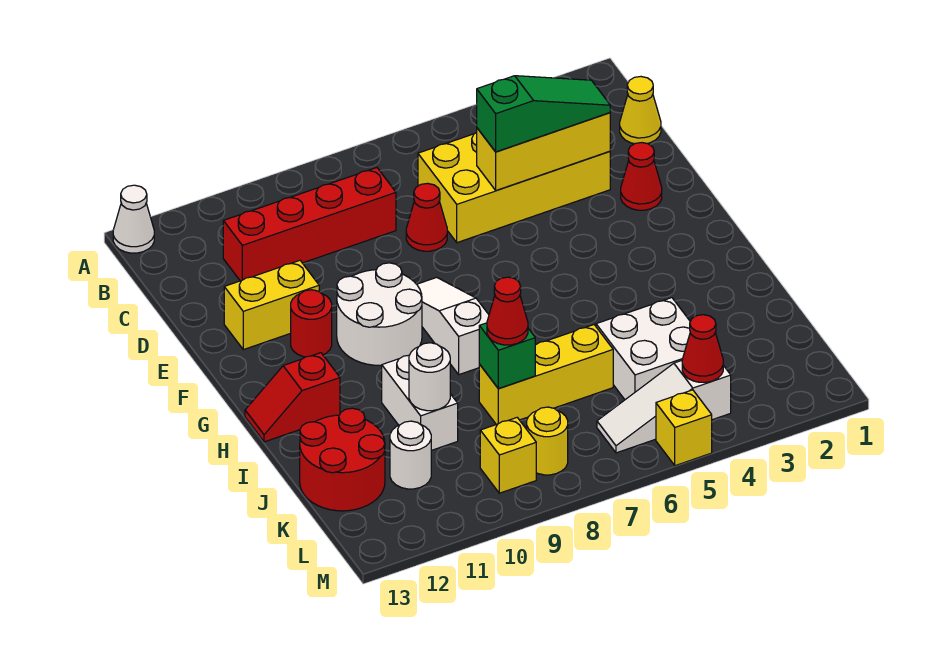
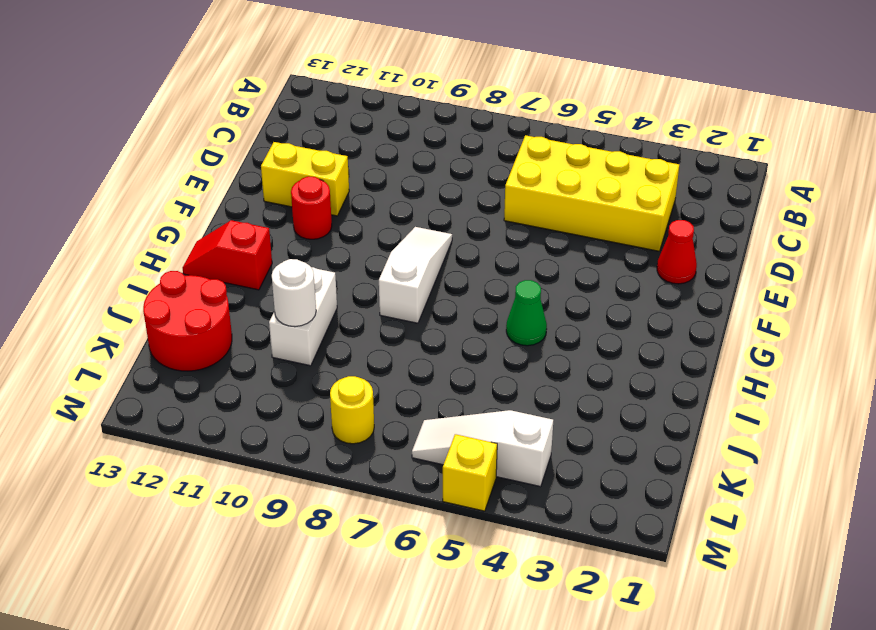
green 1x1 cone [506,280,547,346] -> none
none -> white 1x1 cone [113,185,154,253]
none -> yellow 1x1 cone [620,77,661,144]
none -> red 1x4 brick [223,168,396,281]

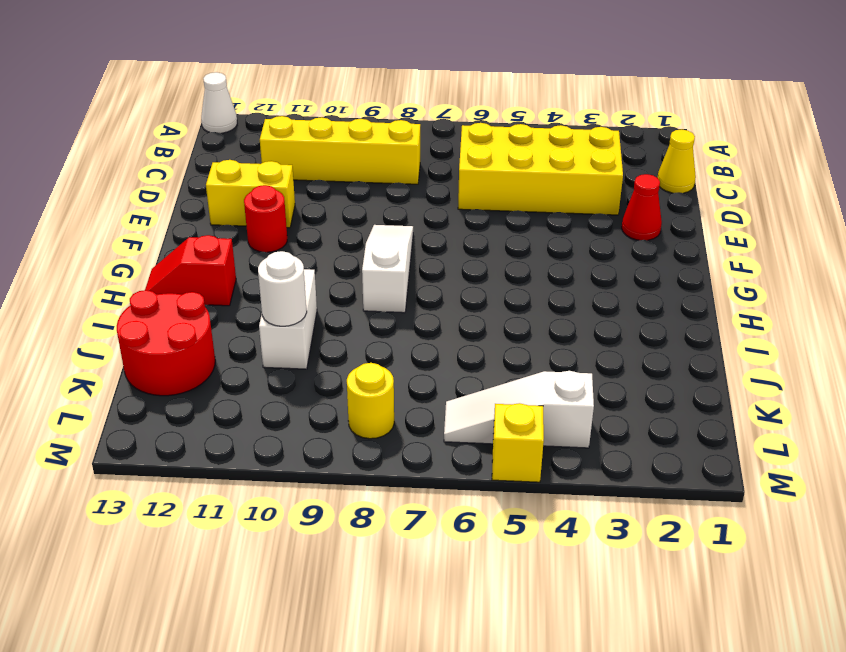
yellow 1x4 brick [260,116,420,184] -> red 1x4 brick [223,168,396,281]
none -> red 1x1 cone [406,183,447,251]
none -> white 2x2 round brick [337,263,422,365]
none -> white 2x2 brick [596,298,690,400]

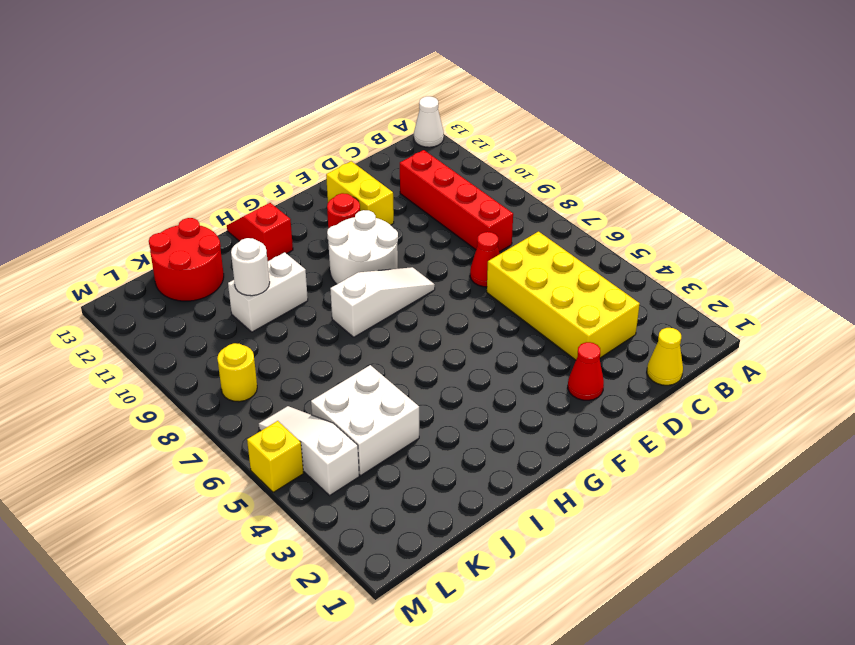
none -> yellow 1x3 brick [479,325,613,424]
none -> white 1x1 round brick [390,421,431,489]
none -> yellow 1x1 brick [480,418,536,493]

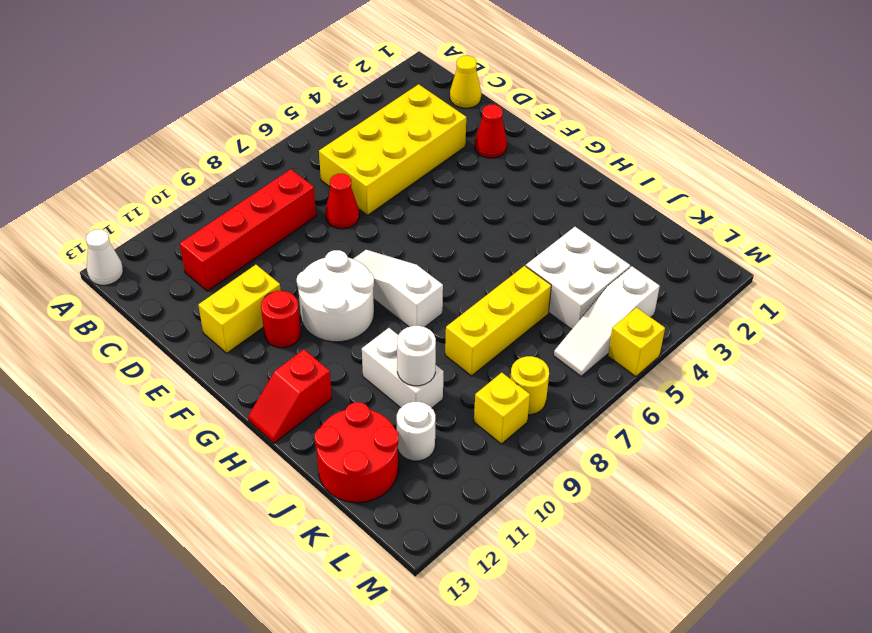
none -> yellow 1x3 brick [477,113,610,191]
none -> green 1x1 brick [479,323,535,389]
none -> red 1x1 cone [682,315,723,382]

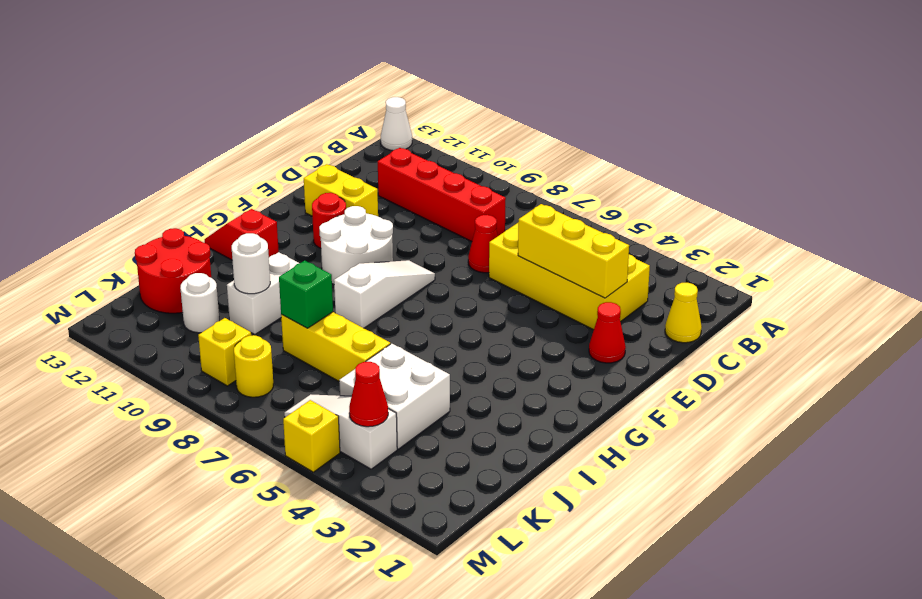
none -> green 1x3 slope [477,76,610,152]
none -> red 1x1 cone [487,277,528,345]

